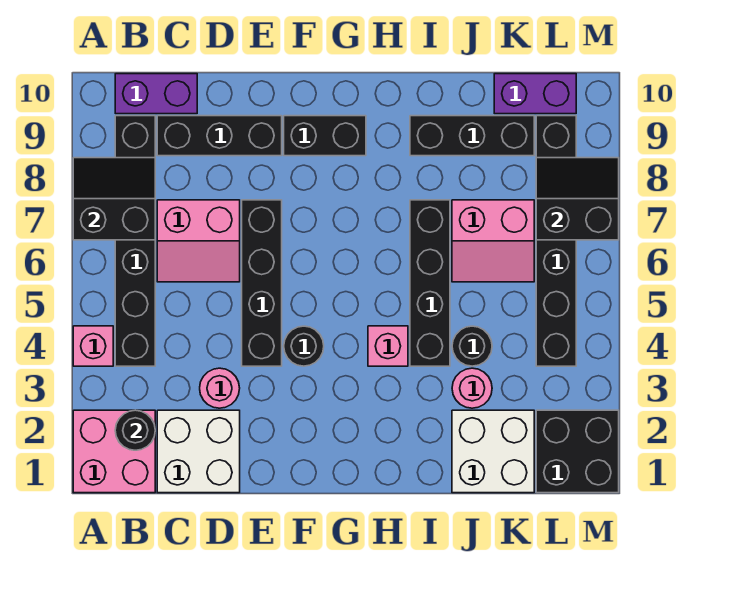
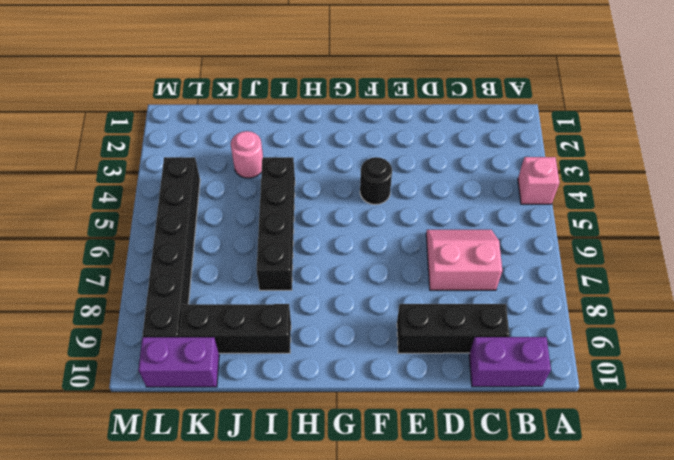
none -> pink 2x2 brick [73,410,155,493]
none -> black 1x6 brick [115,116,155,366]
none -> white 2x2 brick [157,410,240,493]

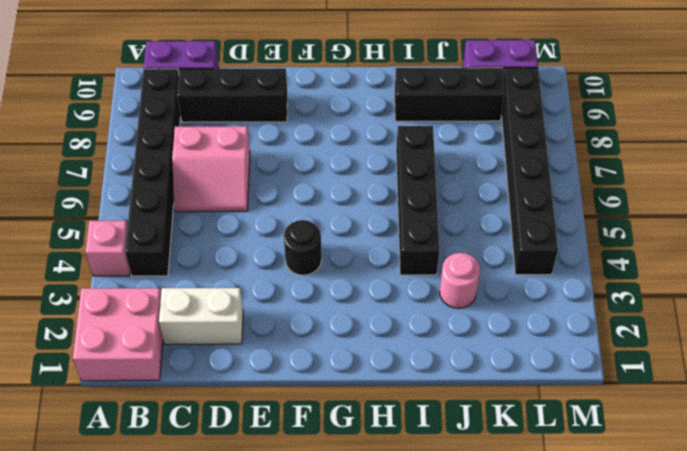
white 1x2 brick [159,288,243,344] -> white 2x2 brick [157,410,240,493]
none -> pink 1x1 round brick [200,368,240,408]
none -> black 1x4 brick [242,200,282,366]
none -> black 1x2 brick [284,116,366,156]

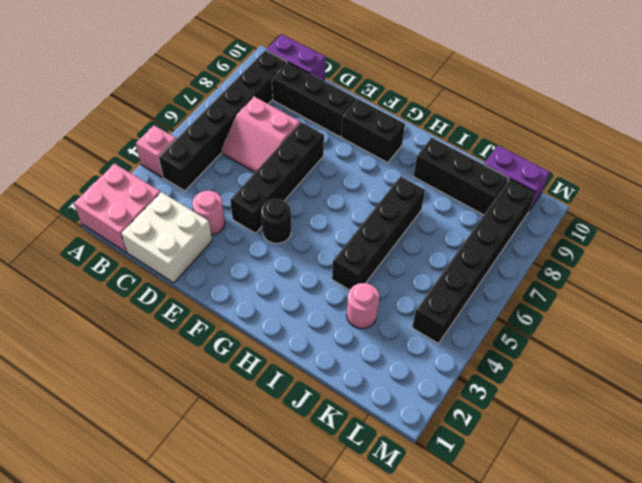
none -> pink 1x1 brick [368,326,408,366]
none -> white 2x2 brick [452,410,534,493]
none -> black 1x1 round brick [452,326,492,366]

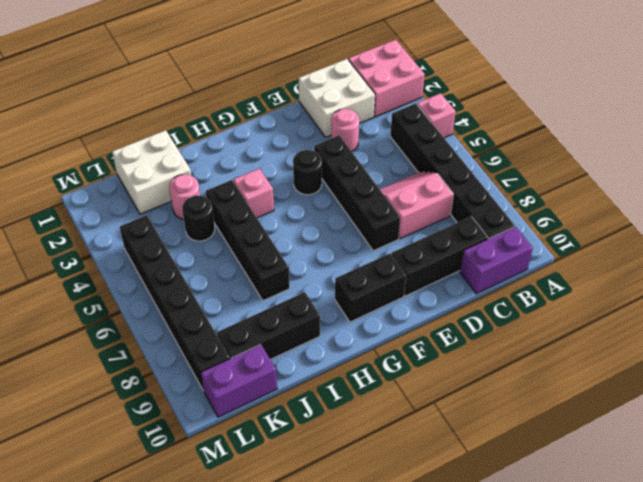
none -> pink 2x2 slope [452,200,534,282]
none -> black 2x2 brick [536,410,619,493]
none -> black 2x2 slope [73,158,155,240]

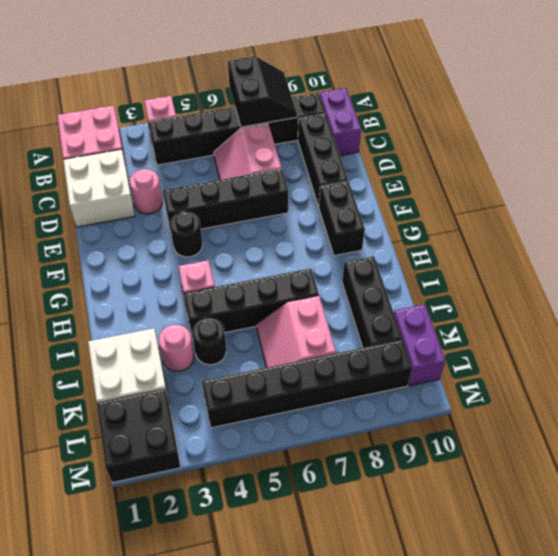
none -> black 1x1 round brick [115,410,155,450]
none -> black 2x2 slope [536,158,619,240]

